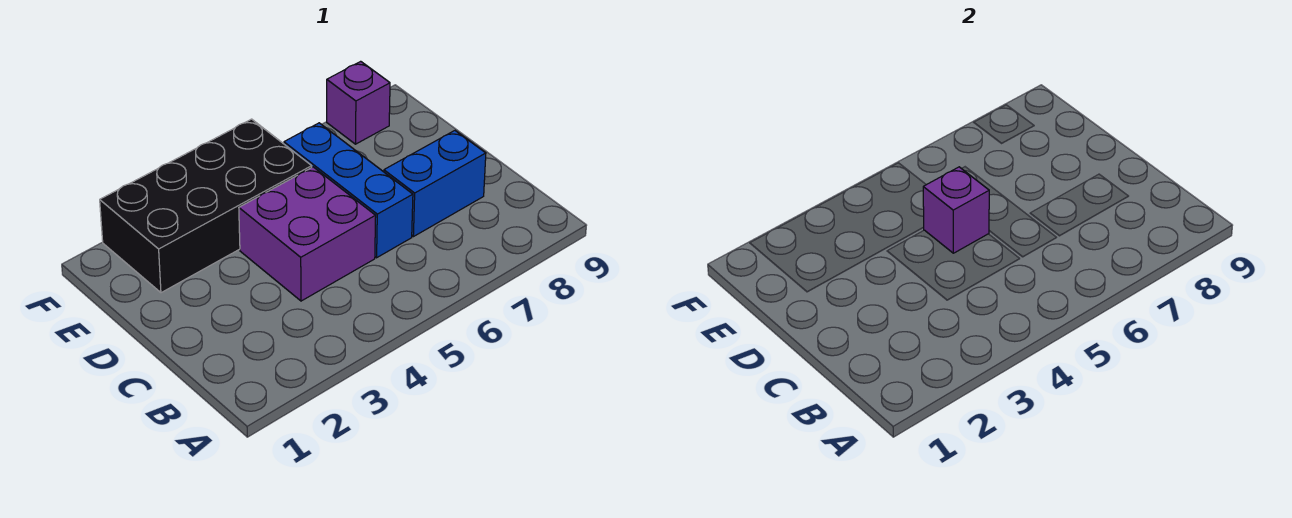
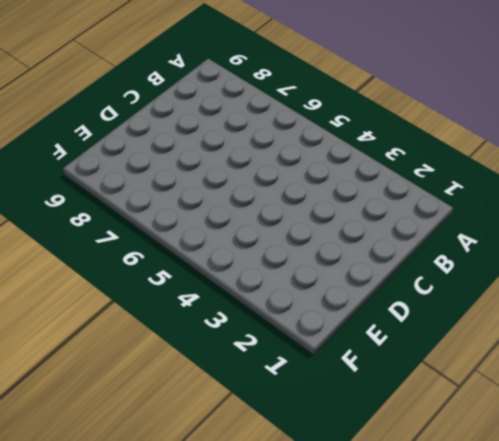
none -> purple 2x2 brick [239,167,376,301]
none -> blue 1x3 brick [284,123,413,258]

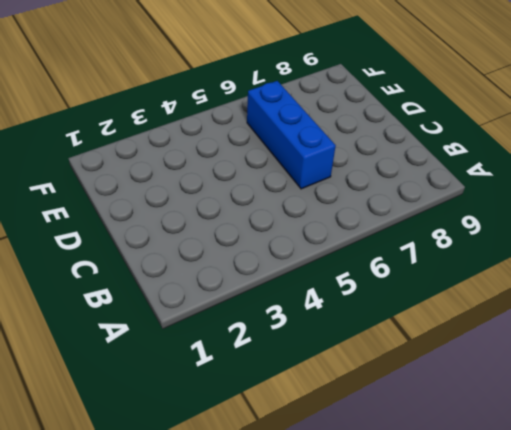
none -> purple 2x2 brick [239,167,376,301]
none -> blue 1x2 brick [384,131,486,237]

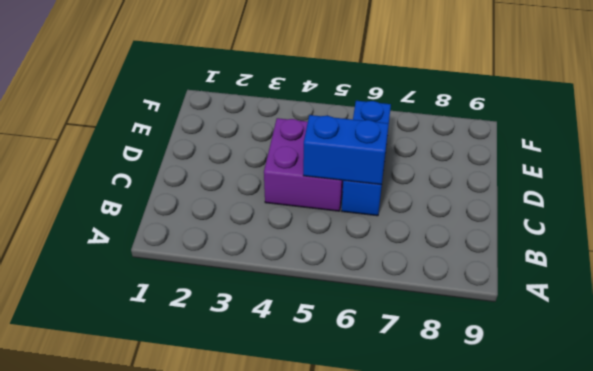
blue 1x2 brick [303,115,389,185] -> blue 1x2 brick moved to [384,131,486,237]
none -> black 2x4 brick [100,119,312,293]
none -> purple 1x1 brick [327,61,390,144]

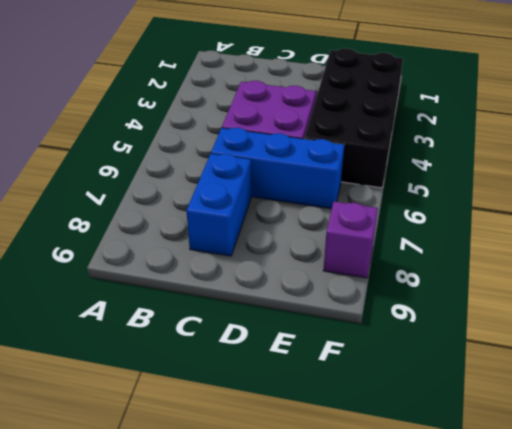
none -> purple 1x1 brick [923,167,989,253]

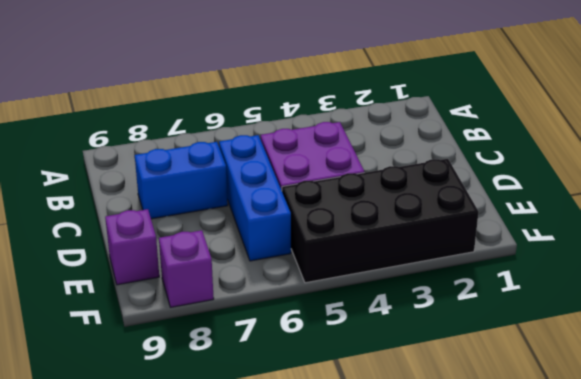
purple 1x1 brick [105,209,159,285] -> purple 1x1 brick moved to [923,167,989,253]

